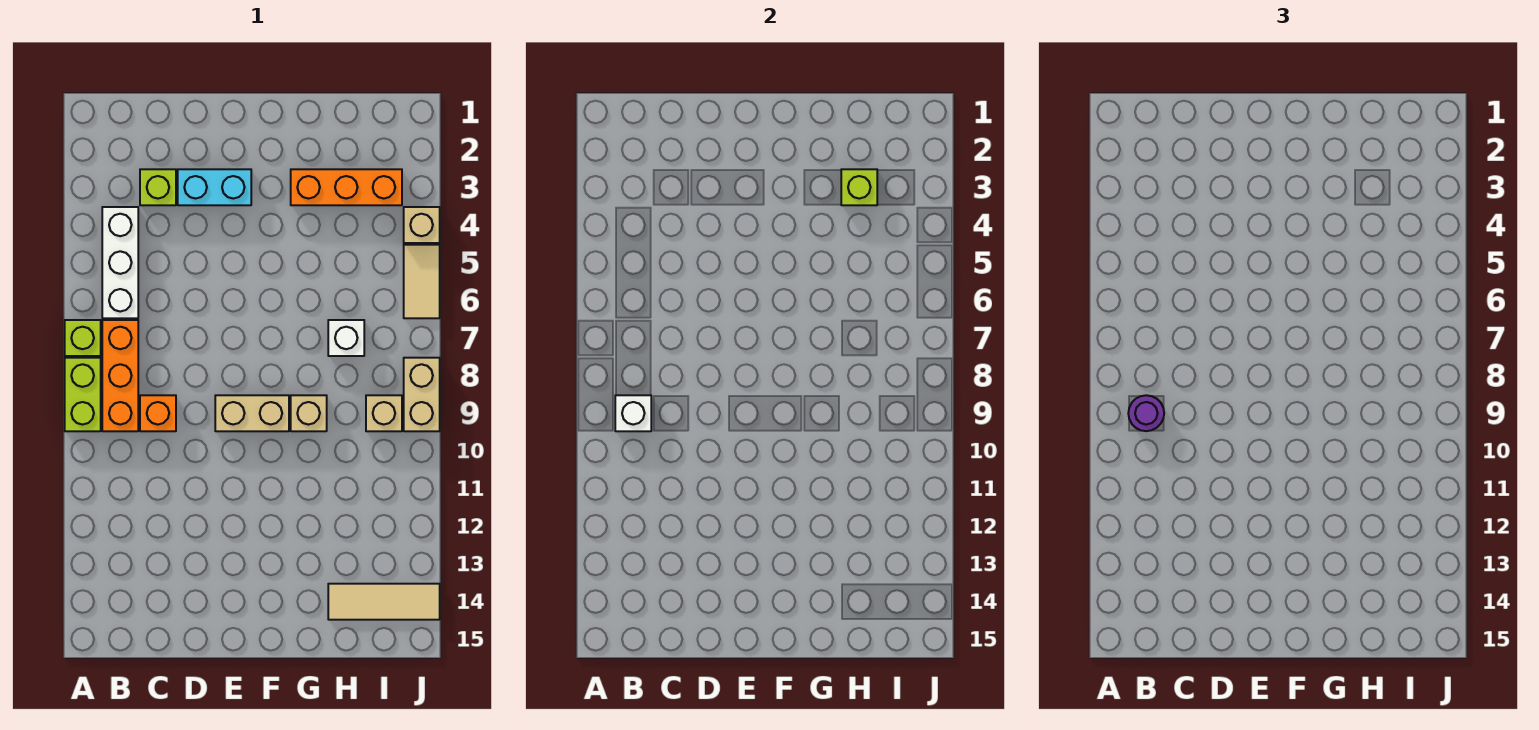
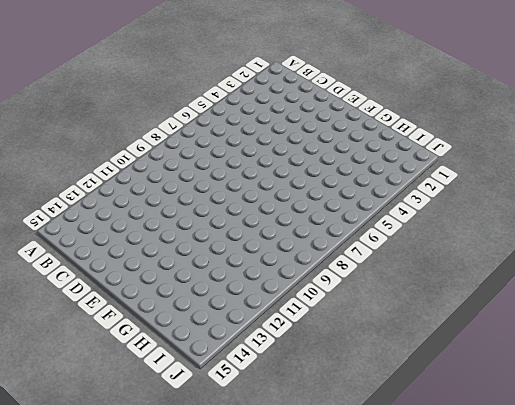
none -> lime 1x1 brick [65,320,101,356]
none -> lime 1x2 brick [65,358,101,431]
none -> white 1x3 brick [102,207,138,318]

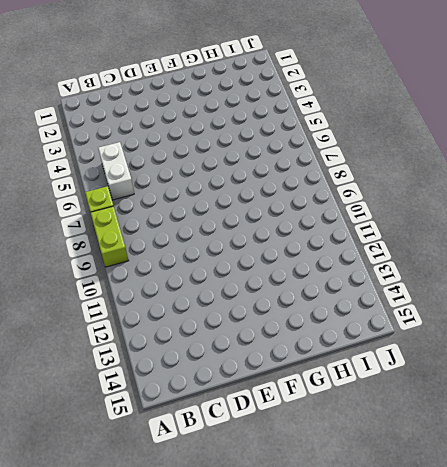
white 1x2 brick [98,142,134,200] -> white 1x3 brick [102,207,138,318]
none -> orange 1x3 brick [102,320,138,431]
none -> lime 1x1 brick [140,169,176,205]
none -> orange 1x1 brick [140,395,176,431]

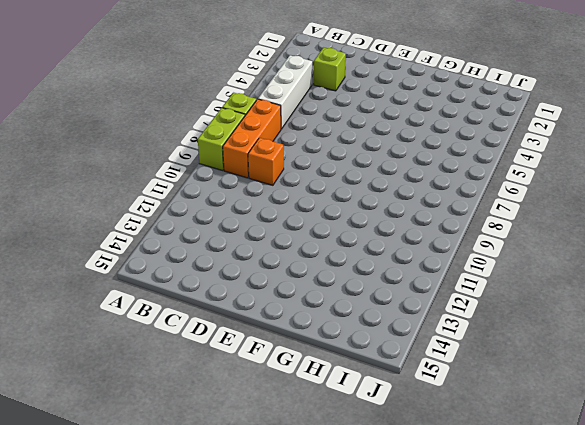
none -> cyan 1x2 brick [178,169,251,205]
none -> tan 1x2 brick [215,395,289,431]
none -> orange 1x3 brick [291,169,402,205]

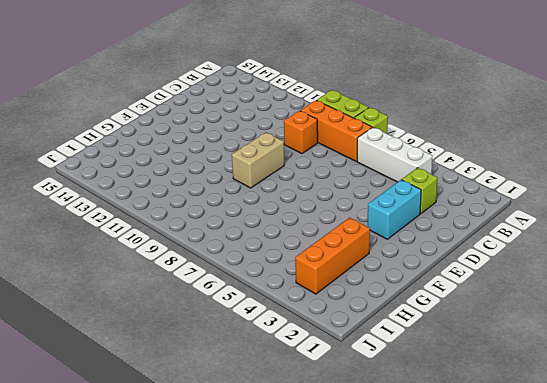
none -> tan 1x1 brick [291,395,327,431]
none -> white 1x1 brick [328,320,364,356]
none -> tan 1x3 tile [328,584,440,620]

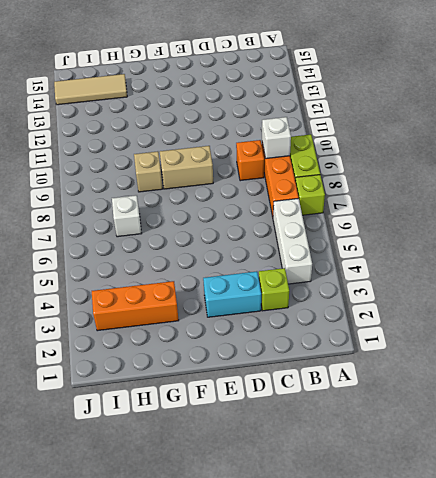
none -> tan 1x1 brick [366,395,402,431]
none -> tan 1x1 brick [404,207,440,243]
none -> tan 1x2 tile [404,245,440,318]

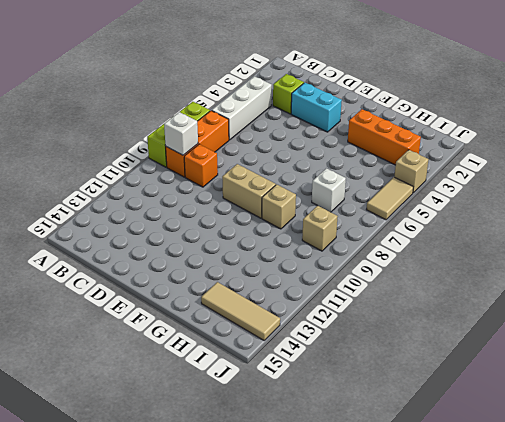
none -> tan 1x2 brick [404,358,440,431]
none -> lime 1x1 brick [841,169,877,205]
none -> purple 1x1 round brick [1128,395,1164,431]

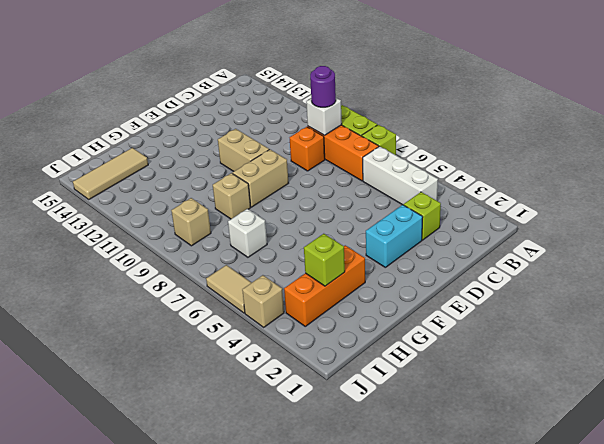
tan 1x2 brick [218,129,269,172] -> tan 1x2 brick moved to [404,358,440,431]

